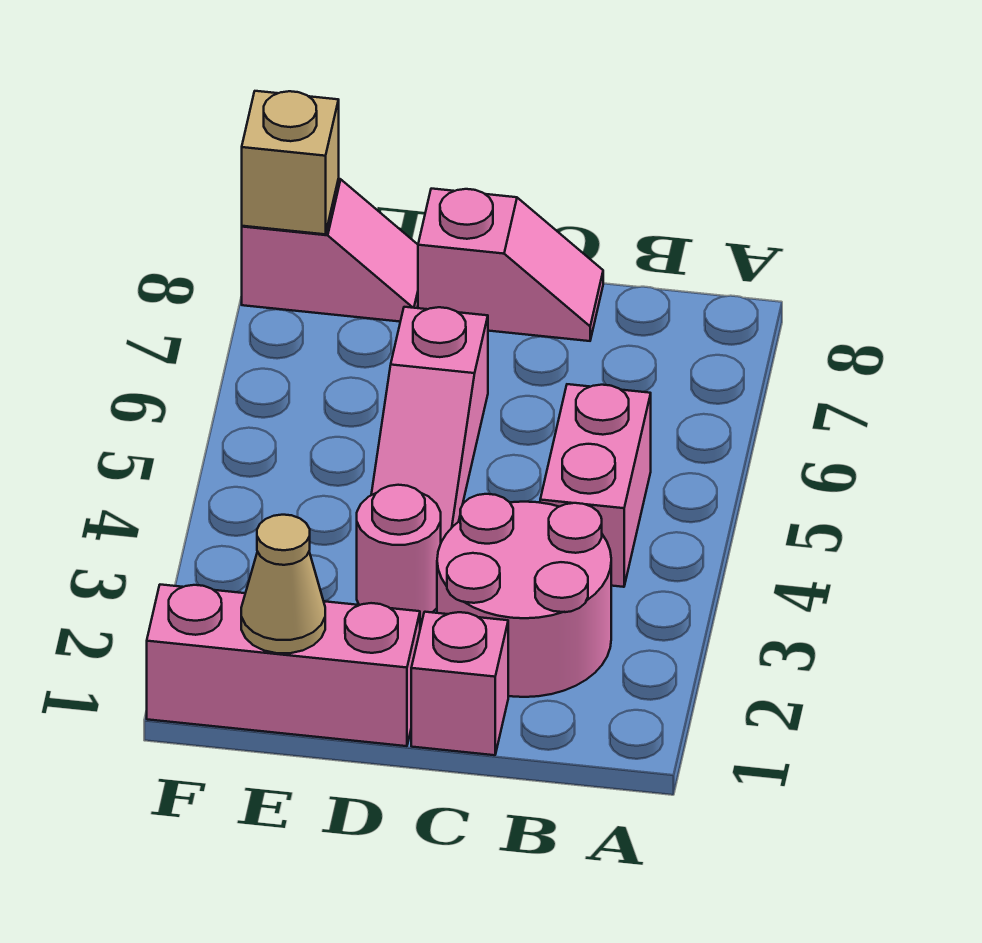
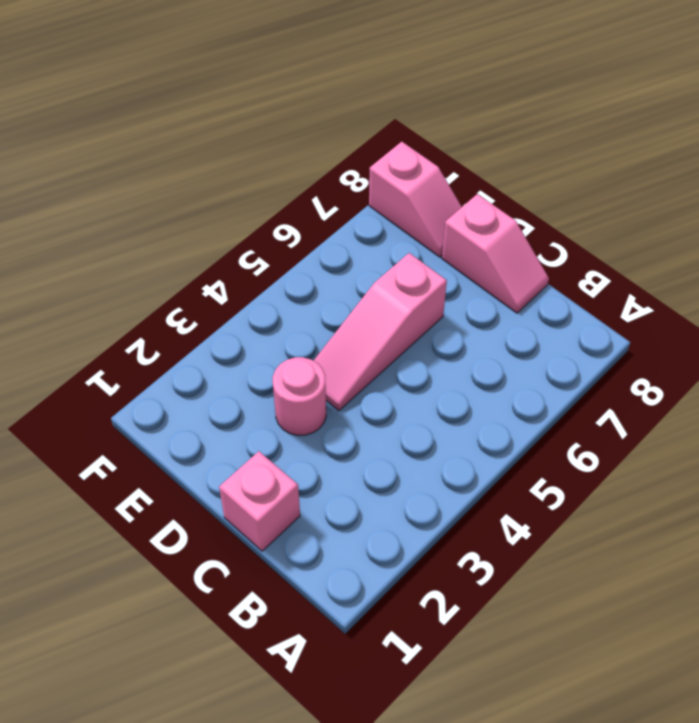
none -> pink 2x2 round brick [437,494,611,697]
none -> pink 1x2 brick [540,384,651,587]

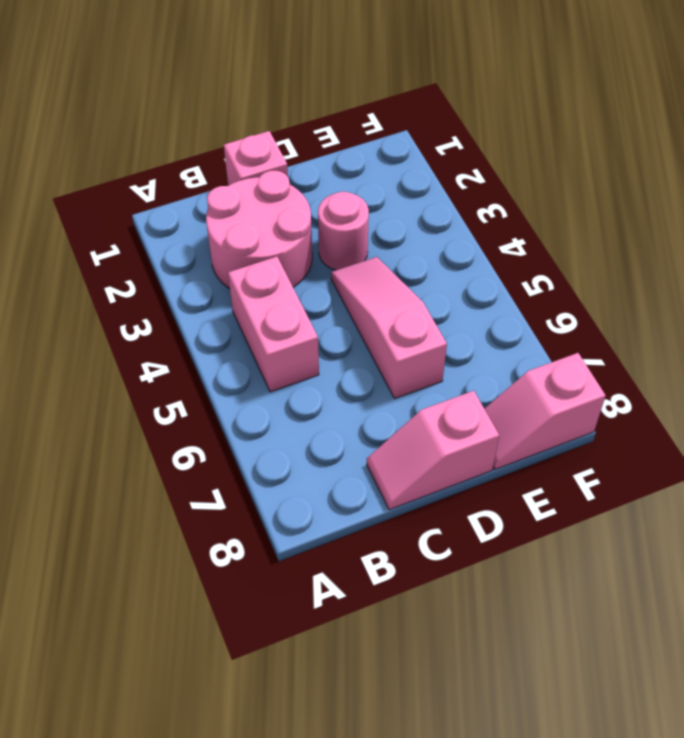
none -> pink 1x3 brick [147,585,420,746]
none -> tan 1x1 cone [241,515,325,653]

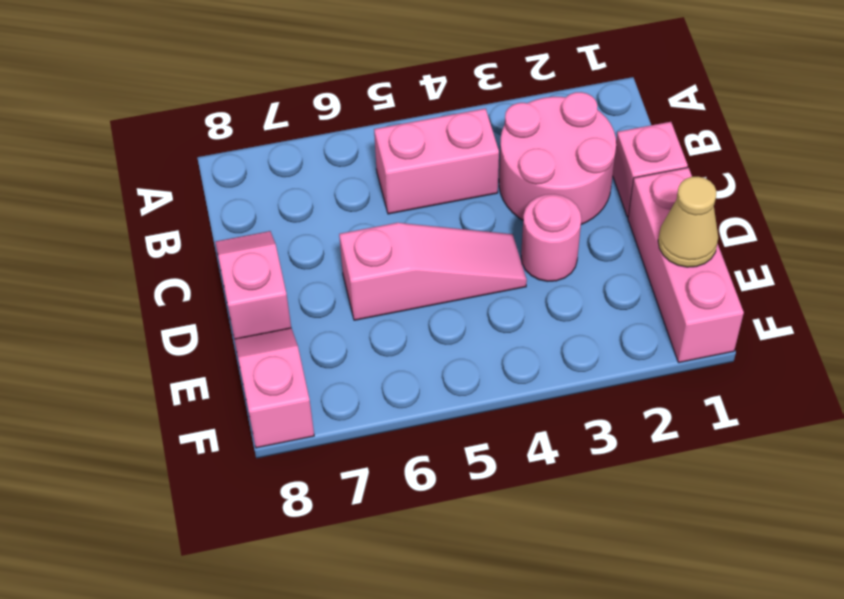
none -> tan 1x1 brick [242,91,339,234]

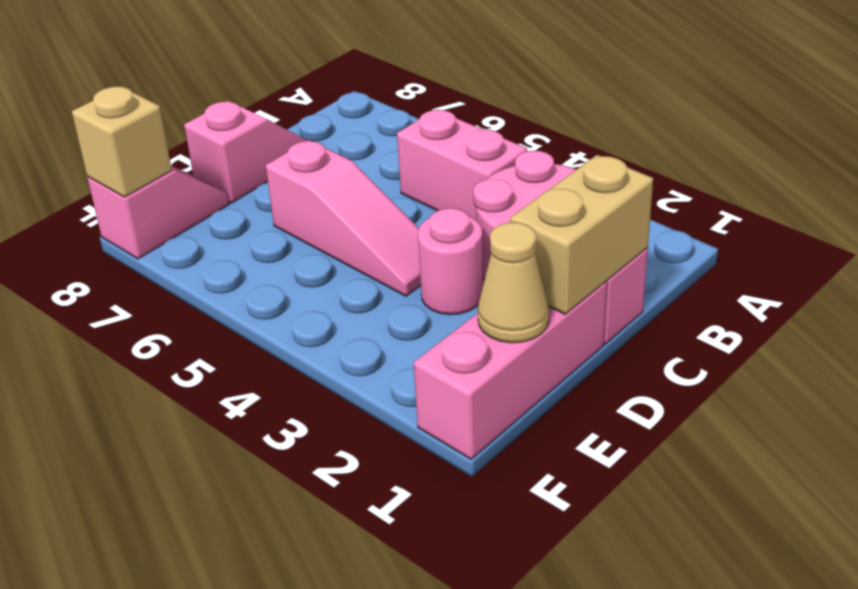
tan 1x2 brick [510,155,653,314] -> none

